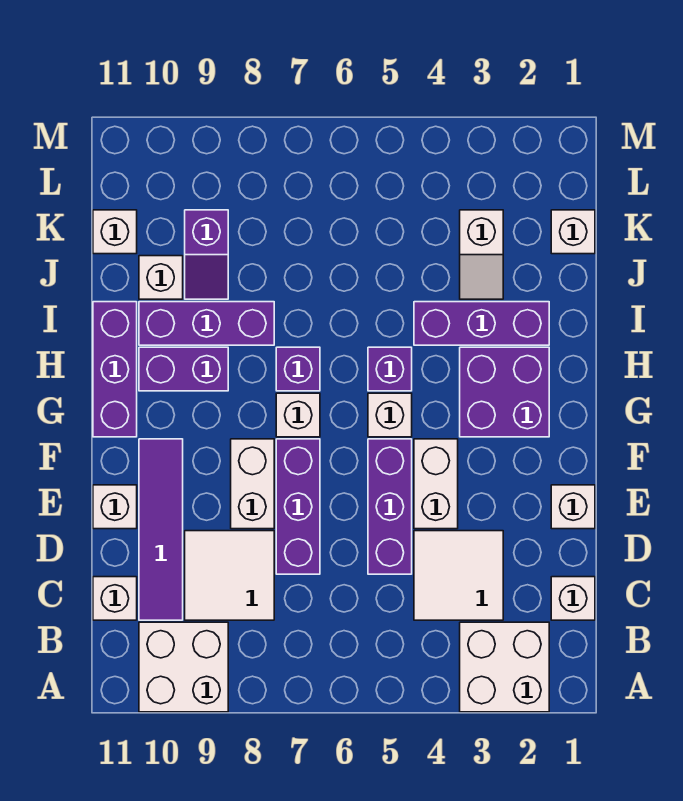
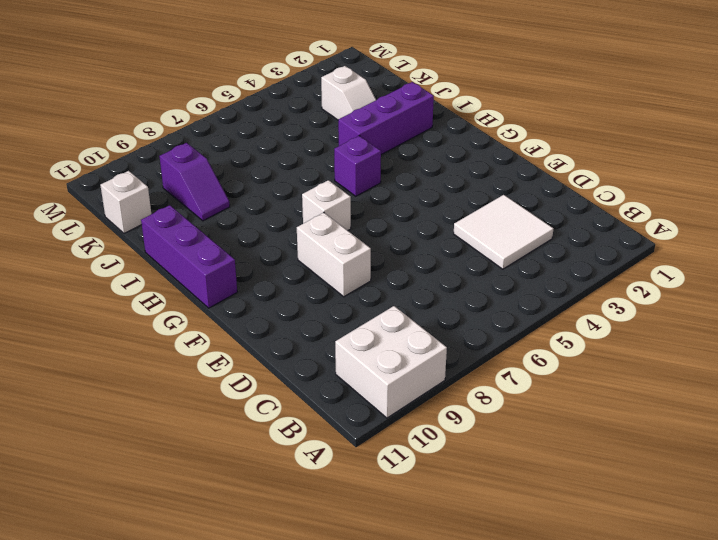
none -> white 2x2 brick [460,622,549,712]
none -> white 1x1 brick [551,577,595,620]
none -> white 2x2 tile [185,531,274,620]

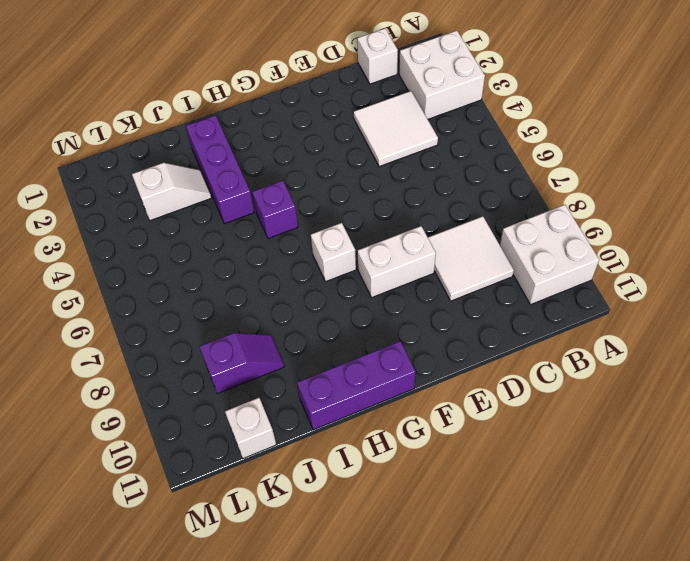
none -> purple 1x4 tile [139,439,183,620]
none -> white 1x1 brick [93,577,137,620]
none -> purple 1x3 brick [368,439,412,574]

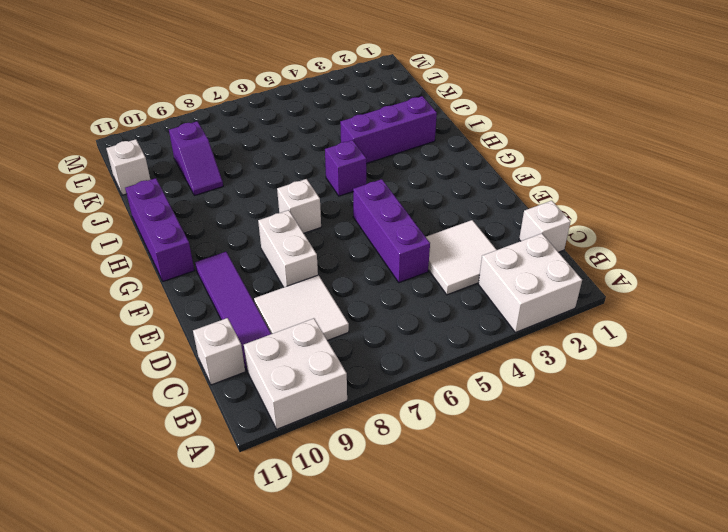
none -> purple 1x3 brick [276,439,320,574]
none -> white 1x1 brick [551,485,595,529]
none -> white 1x2 brick [414,439,458,529]

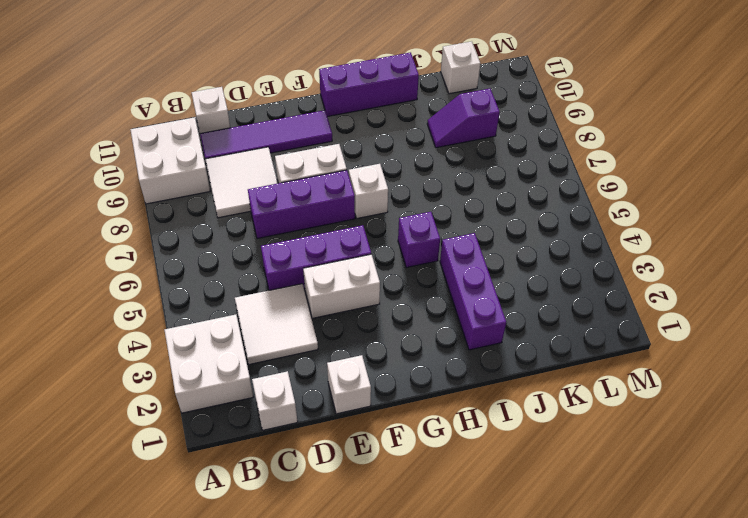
none -> white 1x1 brick [93,485,137,529]
none -> purple 2x2 brick [460,347,549,437]
none -> white 1x1 brick [368,393,412,437]

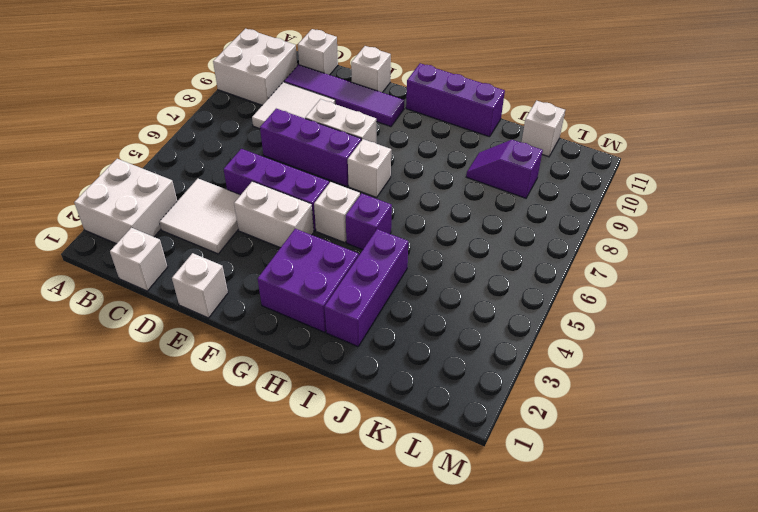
none -> purple 1x1 brick [276,347,320,391]
none -> purple 1x2 brick [139,347,228,391]
none -> purple 1x3 brick [139,302,274,345]

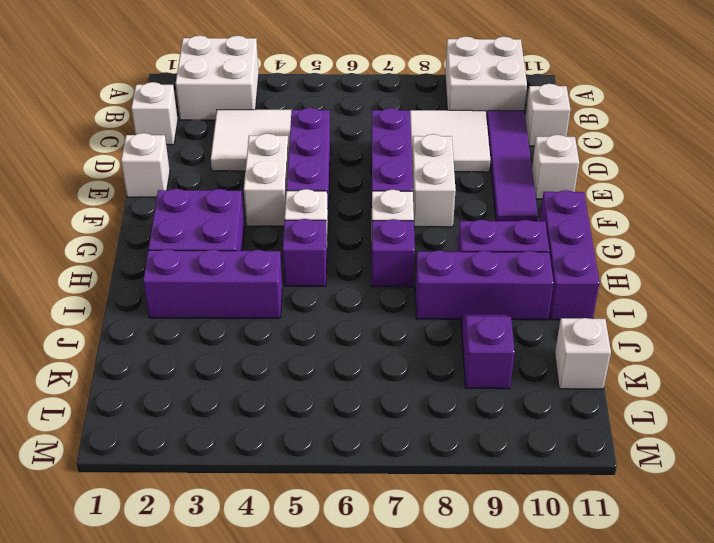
none -> white 1x2 slope [460,210,503,299]
none -> white 1x1 brick [139,256,183,299]
none -> white 1x1 brick [551,210,595,254]

